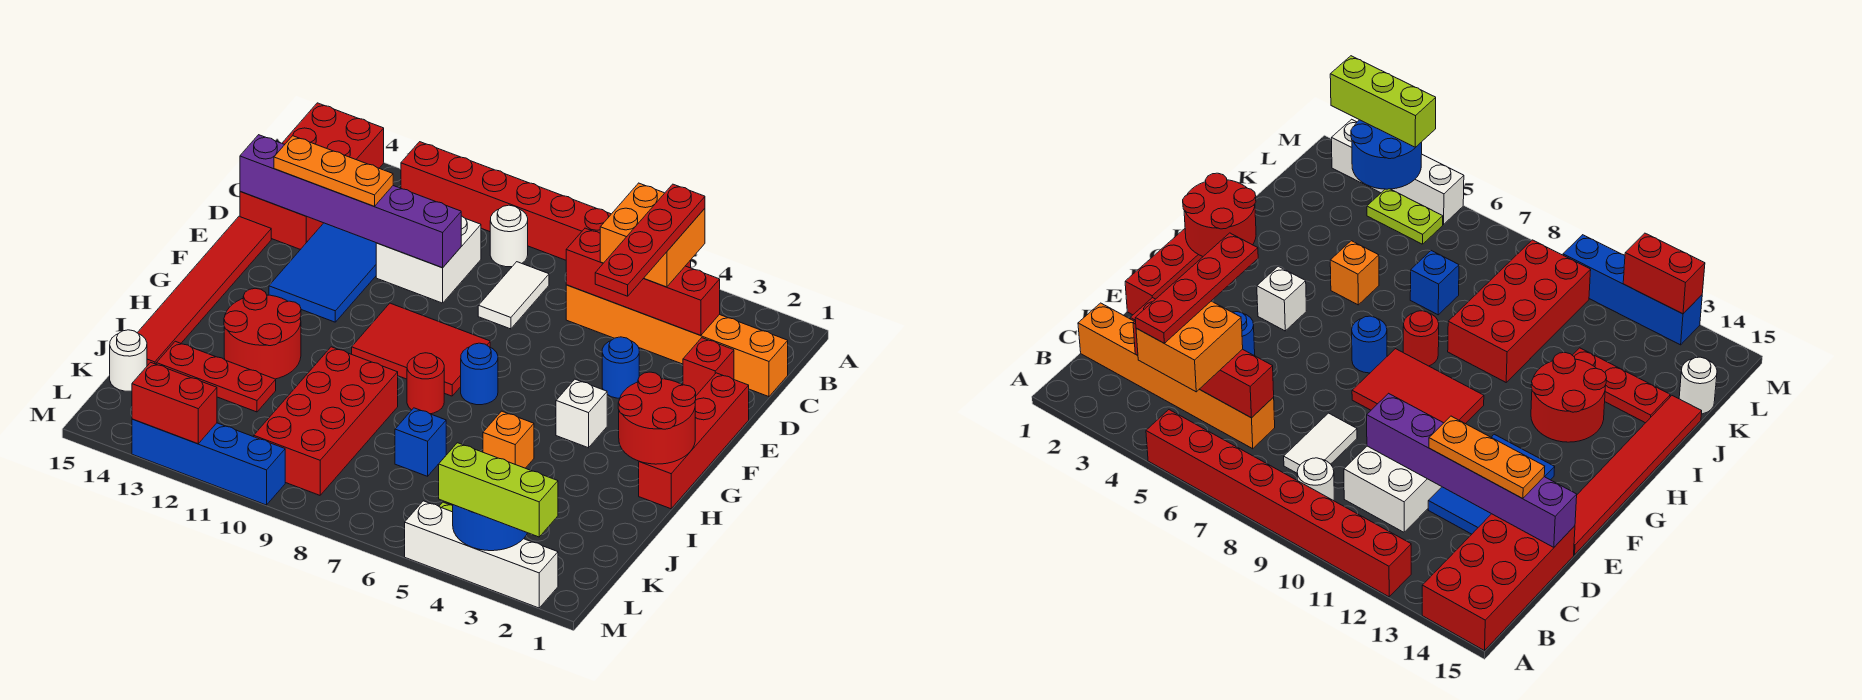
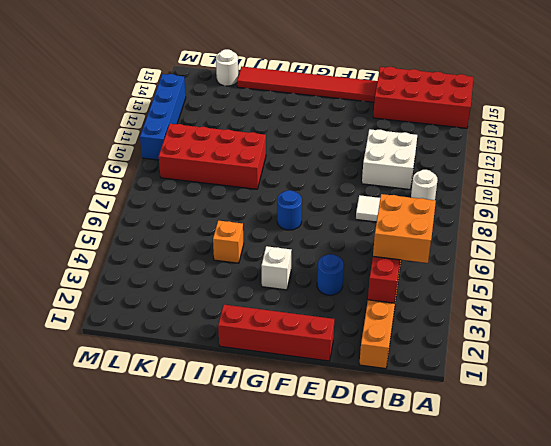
none -> red 1x8 brick [401,142,691,268]
none -> red 1x1 brick [683,338,734,395]
none -> blue 2x3 tile [269,223,376,322]
none -> red 2x3 tile [352,303,490,396]

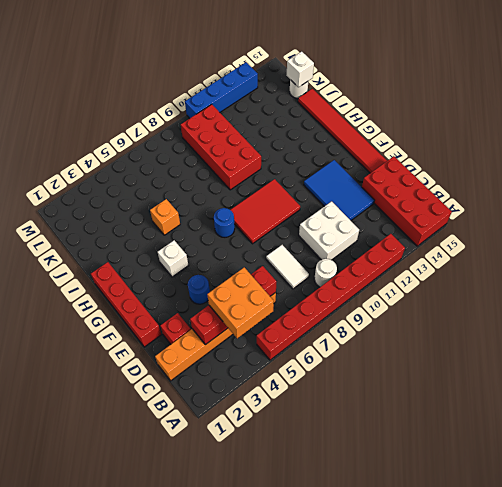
white 1x1 brick [287,51,314,87] -> none
none -> red 1x1 round brick [407,353,444,414]
none -> red 2x2 round brick [224,288,301,379]
none -> blue 1x1 brick [395,408,446,476]
none -> red 1x3 plate [156,341,276,412]

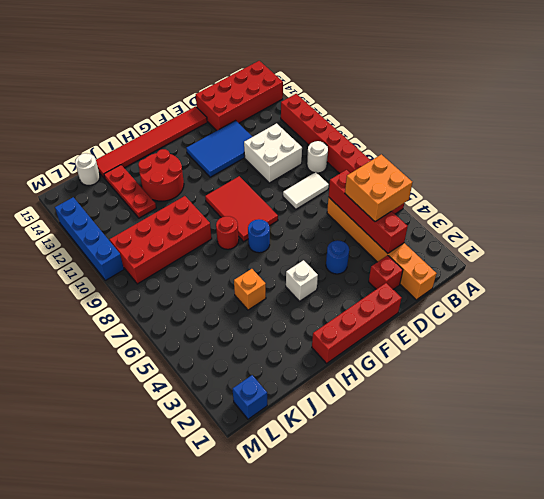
blue 1x1 brick [233,375,267,419] -> blue 1x1 brick moved to [395,408,446,476]
none -> lime 1x2 plate [1367,189,1443,244]
none -> white 1x4 brick [405,501,558,608]
none -> purple 1x6 brick [240,135,461,268]
none -> red 2x2 round brick [618,372,696,464]

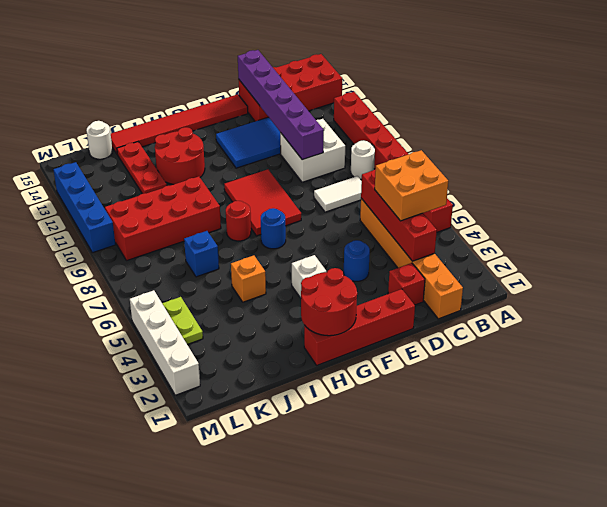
none -> blue 2x2 round brick [453,505,527,551]
none -> red 1x2 brick [132,362,217,444]
none -> orange 1x3 plate [274,136,393,206]
none -> lime 1x3 brick [439,443,558,537]

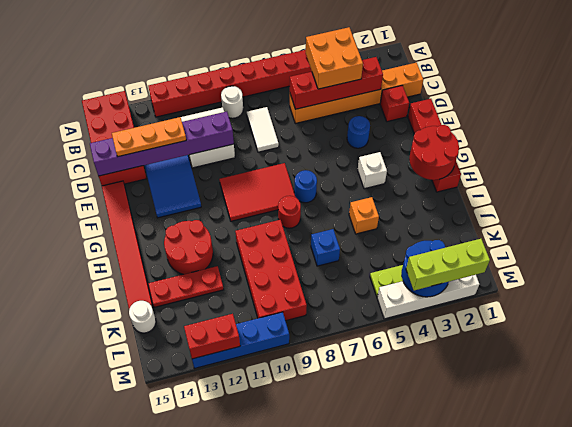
none -> red 1x4 plate [595,184,705,296]

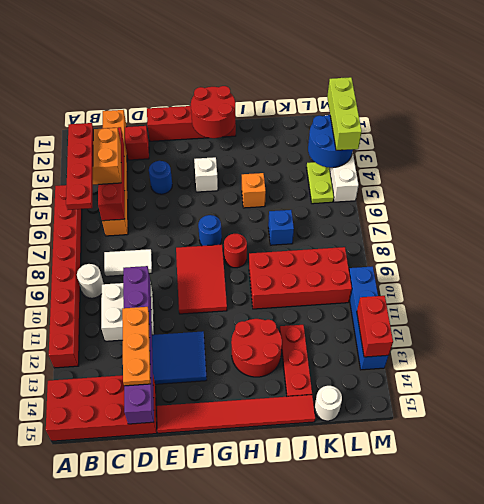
red 1x4 plate [66,123,93,210] -> red 1x4 plate turned to [595,184,705,296]

